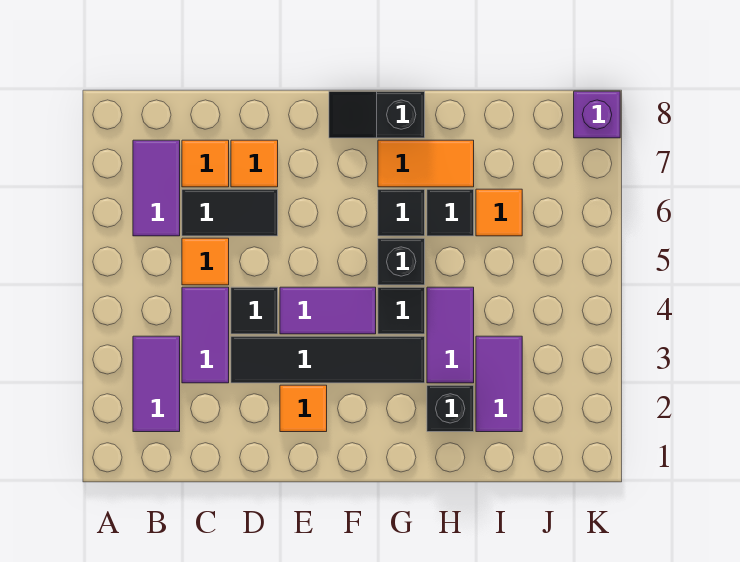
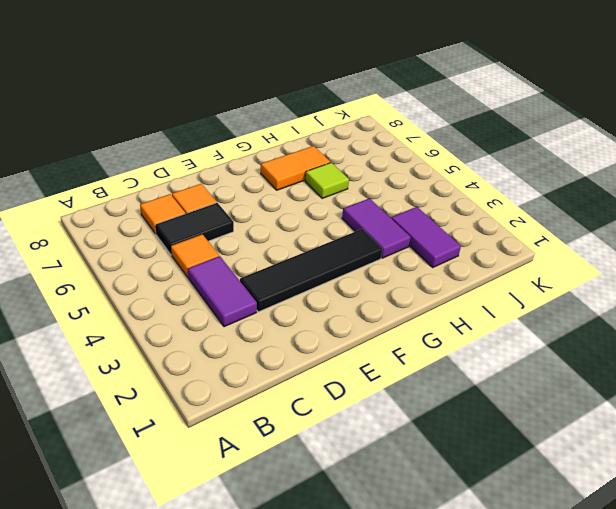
lime 1x1 tile [305,163,349,198] -> black 1x1 tile [427,189,474,236]
none -> purple 1x2 tile [133,336,180,432]
none -> purple 1x2 tile [133,140,180,236]
none -> black 1x1 tile [231,287,278,334]

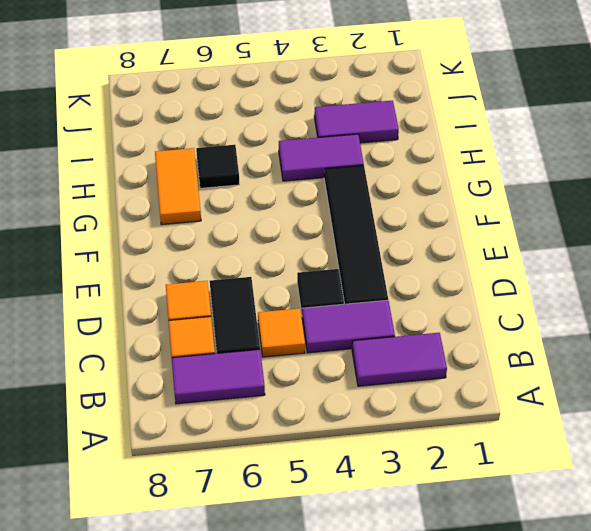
none -> orange 1x1 tile [280,385,327,432]
none -> purple 1x2 tile [280,287,376,334]
none -> black 1x2 slope [329,91,425,138]

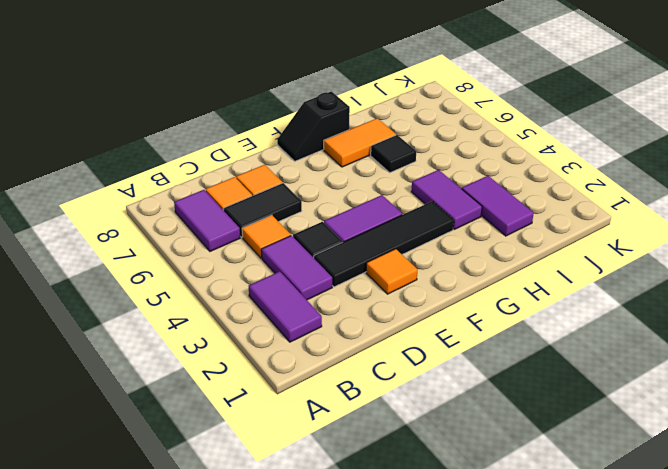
none -> black 1x1 tile [378,287,425,334]
none -> black 1x1 brick [378,238,425,285]
none -> black 1x1 tile [378,189,425,236]

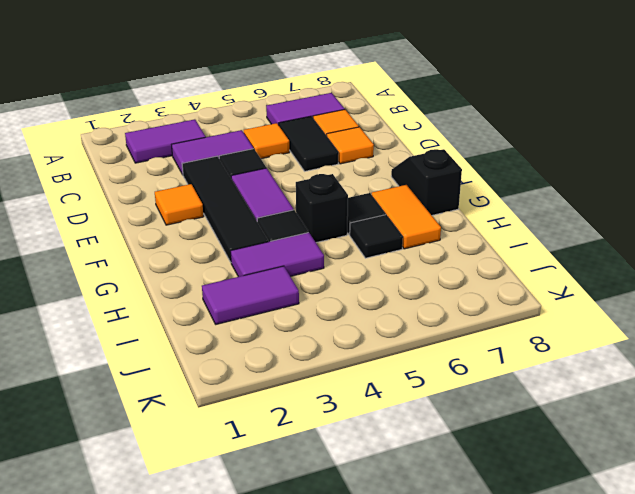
none -> black 1x1 brick [427,385,474,432]
none -> orange 1x1 tile [476,189,522,236]
none -> purple 1x1 brick [574,91,620,138]

